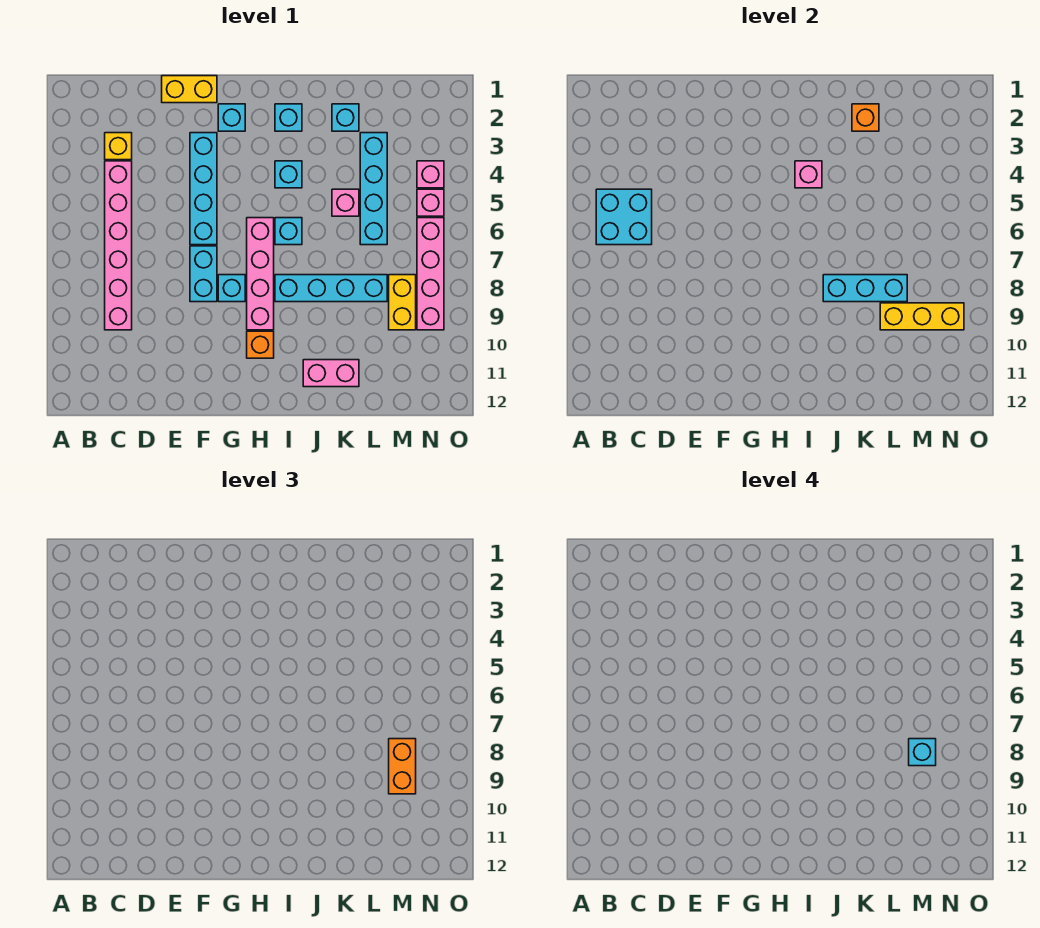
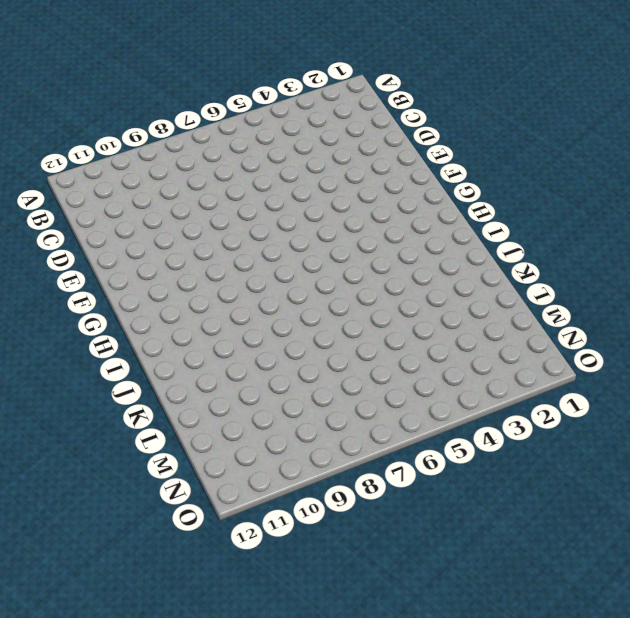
none -> yellow 1x1 brick [105,133,132,160]
none -> pink 1x6 brick [105,161,132,330]
none -> yellow 1x2 brick [162,76,217,103]

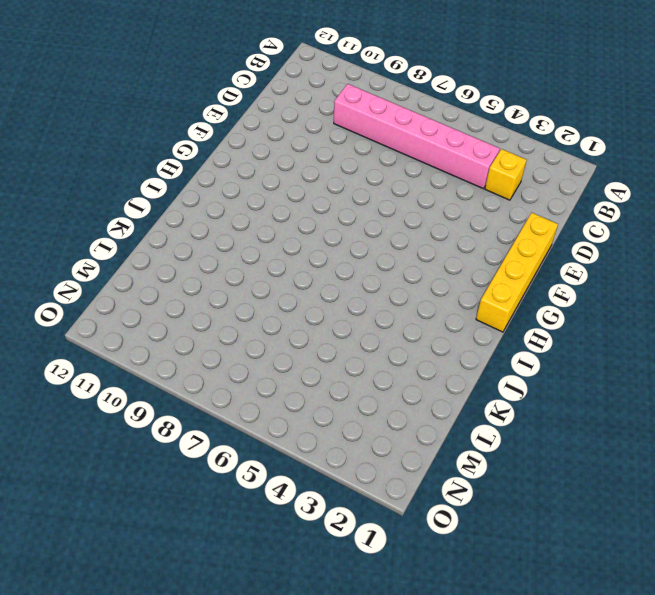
yellow 1x4 brick [476,213,558,332] -> yellow 1x2 brick [162,76,217,103]
none -> cyan 1x4 brick [190,133,217,245]
none -> cyan 1x2 brick [190,246,217,302]
none -> cyan 1x1 brick [218,104,245,131]

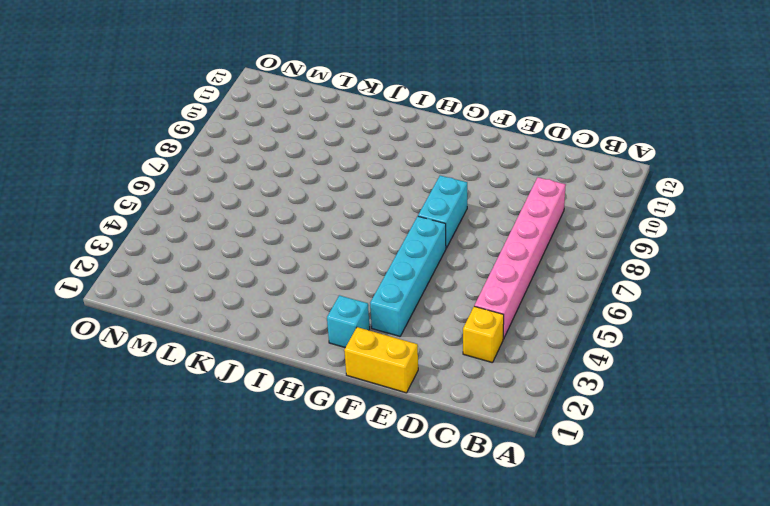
none -> cyan 1x1 brick [218,275,245,302]
none -> pink 1x4 brick [247,218,274,330]
none -> orange 1x1 brick [247,331,274,358]

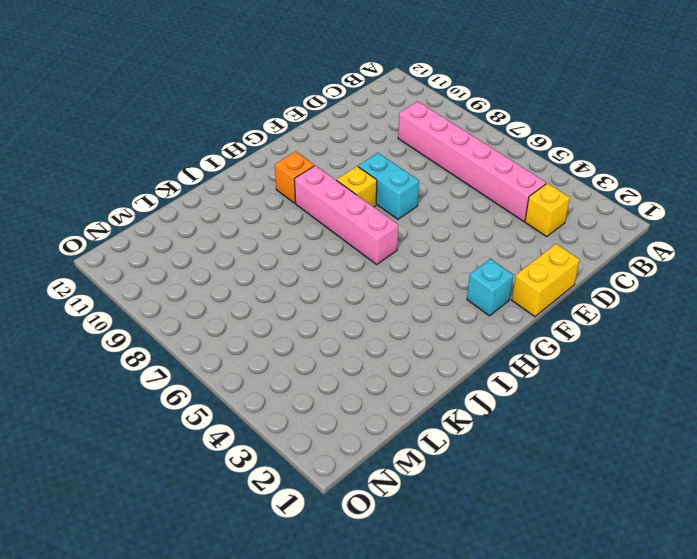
yellow 1x1 brick [337,166,377,207] -> cyan 1x1 brick [218,275,245,302]
none -> cyan 1x4 brick [190,133,217,245]
none -> cyan 1x1 brick [275,104,302,131]
none -> cyan 1x1 brick [275,161,302,188]

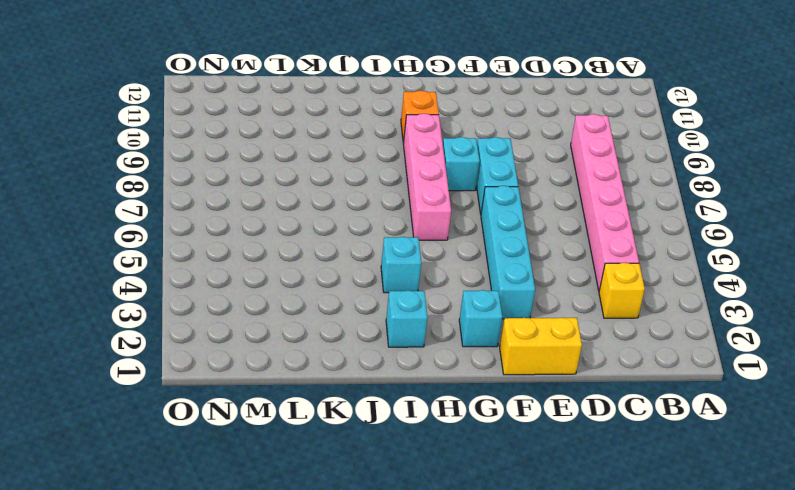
none -> cyan 1x1 brick [275,218,302,245]
none -> cyan 1x4 brick [275,275,387,302]
none -> pink 1x2 brick [303,360,359,387]

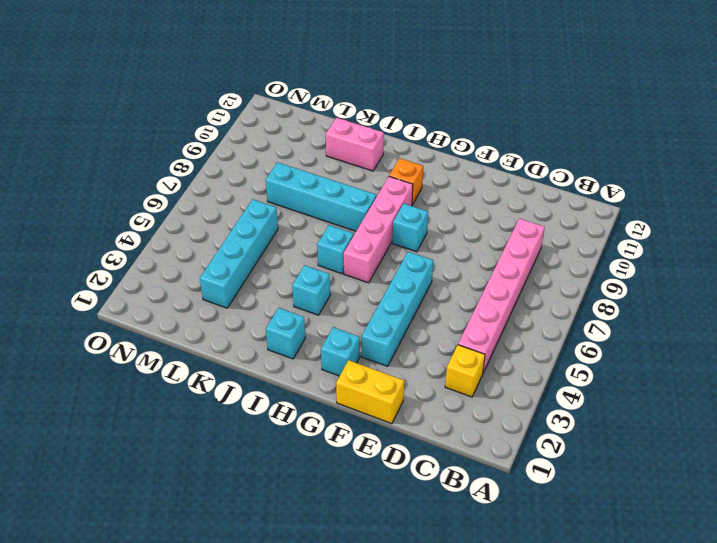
none -> cyan 1x2 brick [190,246,217,302]
none -> cyan 1x1 brick [332,104,359,131]
none -> pink 1x1 brick [332,189,359,216]

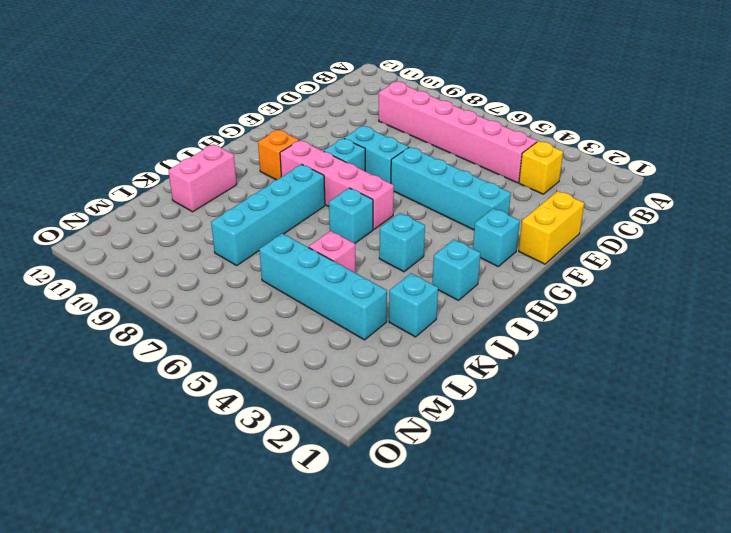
none -> yellow 1x2 brick [389,275,416,330]
none -> pink 1x1 brick [417,161,444,188]
none -> pink 1x1 brick [417,189,444,216]

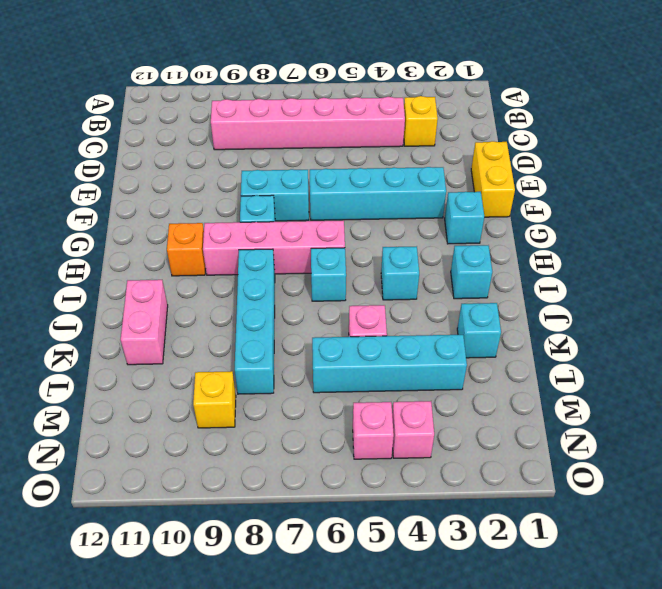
yellow 1x1 brick [193,371,236,428] -> yellow 1x2 brick [389,275,416,330]
none -> pink 1x4 brick [417,218,444,330]
none -> cyan 2x2 brick [596,189,652,245]
none -> pink 1x1 brick [795,161,822,188]

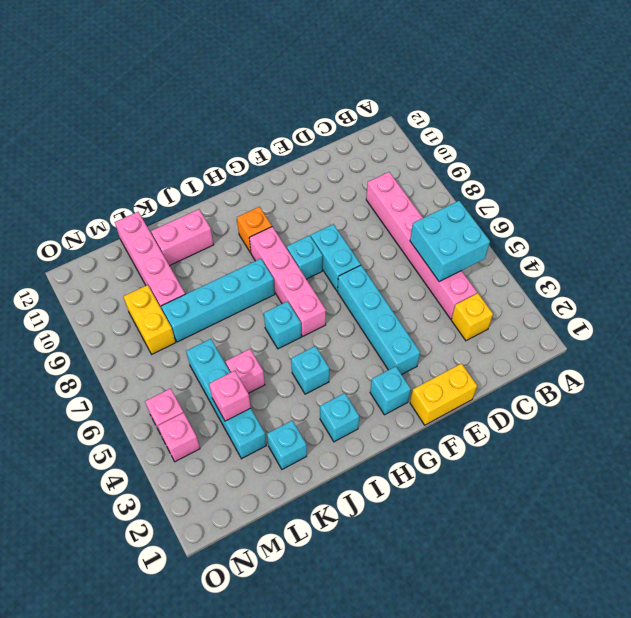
pink 1x1 brick [209,371,251,421] -> pink 1x1 brick moved to [795,161,822,188]
pink 1x4 brick [115,212,185,310] -> pink 1x4 brick moved to [417,218,444,330]
none -> cyan 1x3 brick [823,275,907,302]
none -> orange 1x1 brick [852,104,879,131]
none -> yellow 1x3 brick [880,303,964,330]

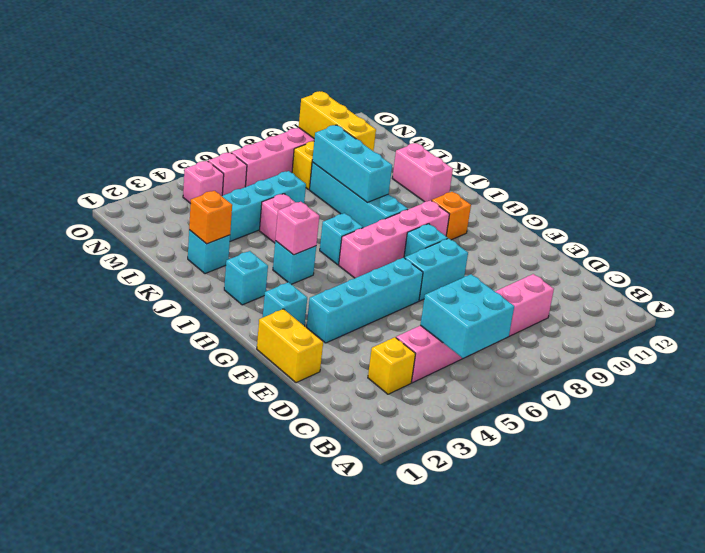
none -> orange 1x2 brick [389,739,416,794]
none -> cyan 1x1 brick [909,739,936,766]

